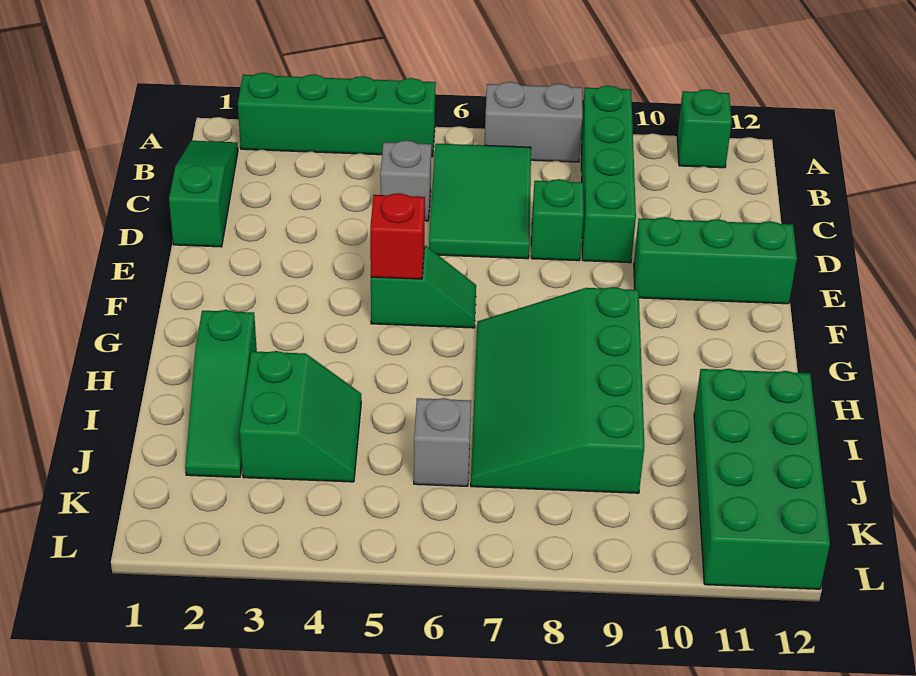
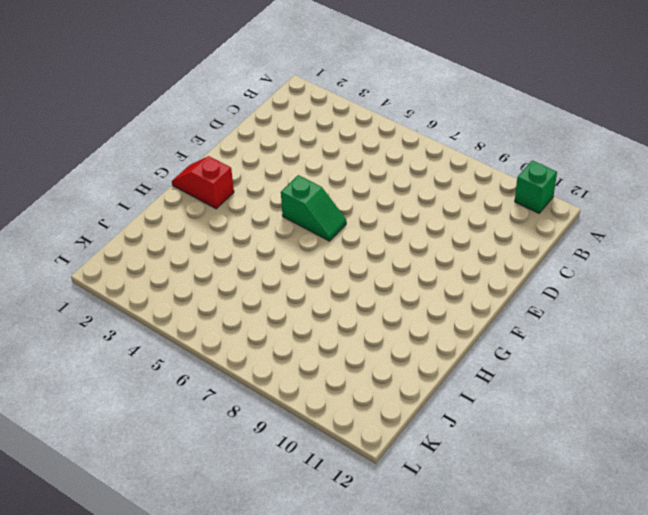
red 1x2 slope [172,156,234,209] -> none
none -> green 1x4 brick [238,73,436,157]
none -> grey 1x2 brick [484,82,583,162]
none -> green 1x4 brick [581,86,636,263]

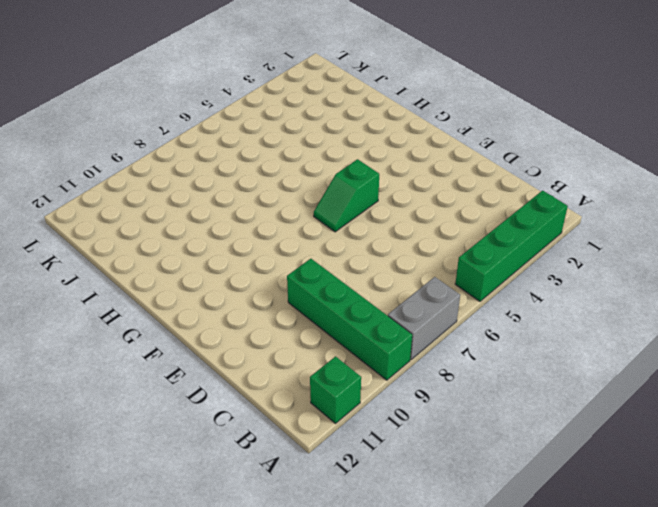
none -> green 1x3 slope [169,141,238,247]
none -> green 2x3 tile [429,144,531,259]
none -> grey 1x1 brick [380,140,431,221]

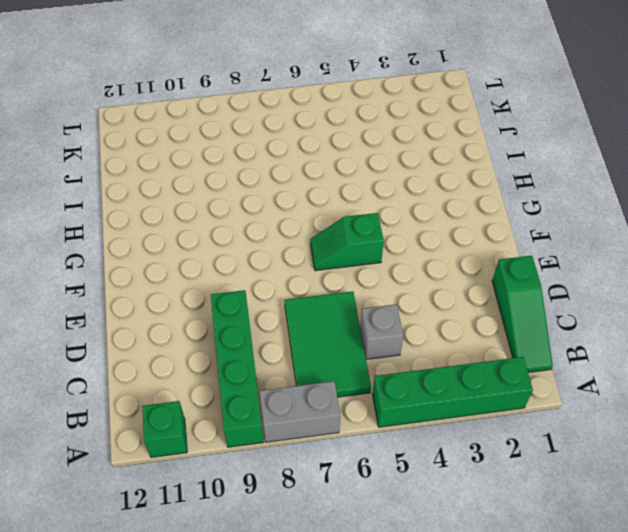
none -> green 1x1 brick [531,179,584,261]
none -> green 1x3 brick [634,217,797,304]
none -> green 3x4 slope [471,287,644,493]

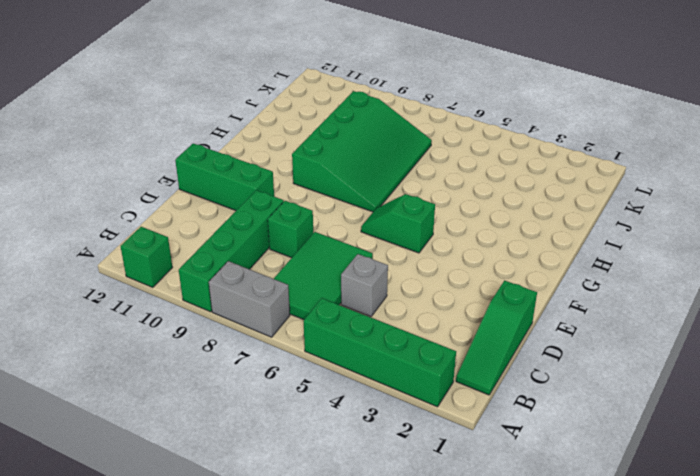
none -> green 1x3 slope [185,310,257,477]
none -> green 2x2 slope [240,351,361,482]
none -> green 2x4 brick [694,369,830,589]

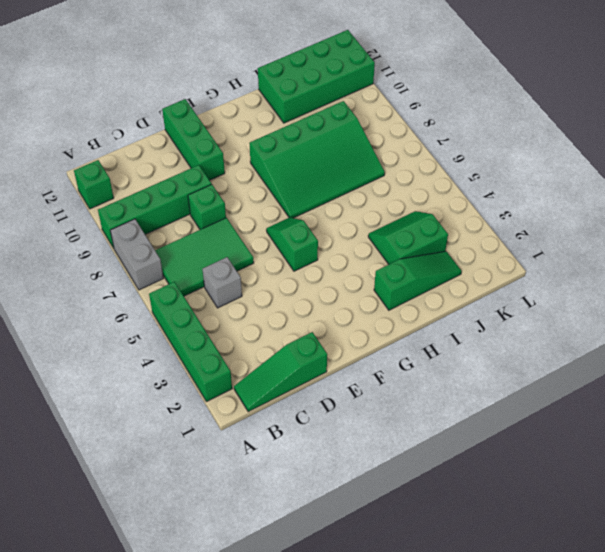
none -> grey 1x1 brick [414,398,471,486]
none -> red 1x1 brick [370,193,425,279]

